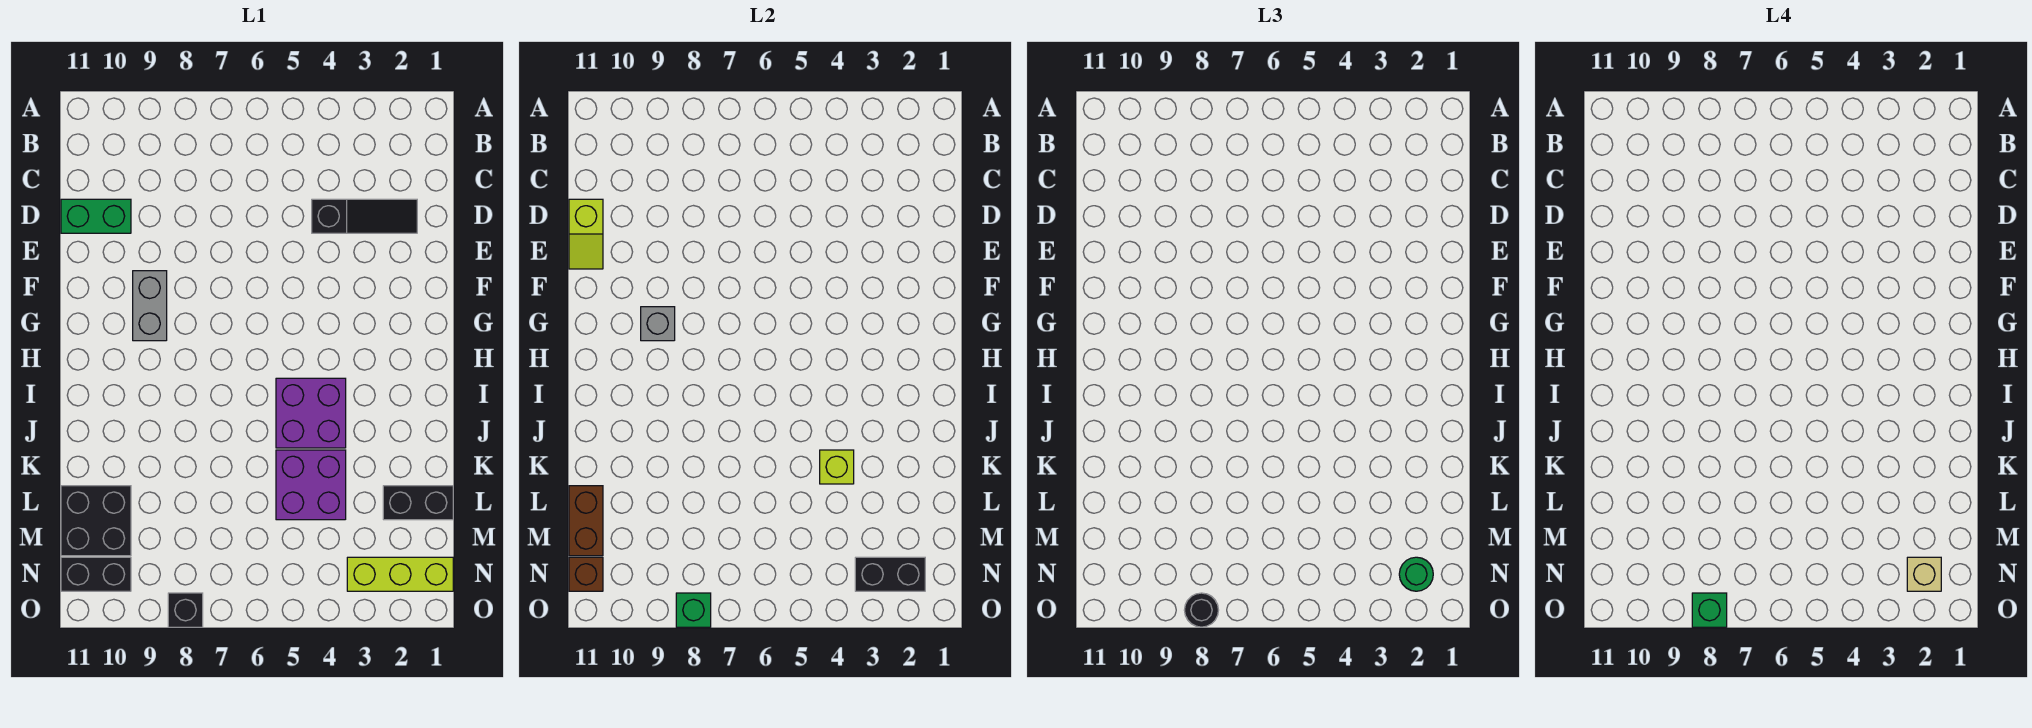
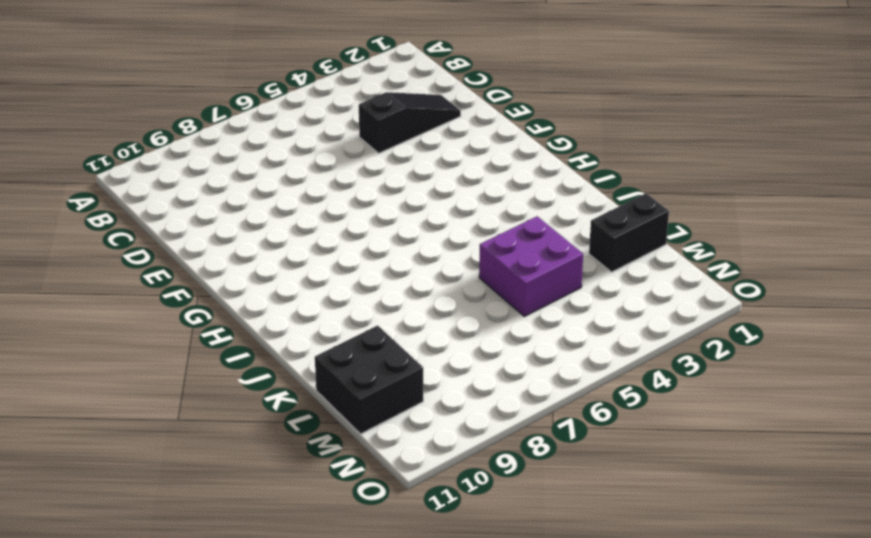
none -> green 1x2 brick [61,199,131,233]
none -> grey 1x2 brick [133,271,167,341]
none -> purple 2x2 brick [276,378,346,448]

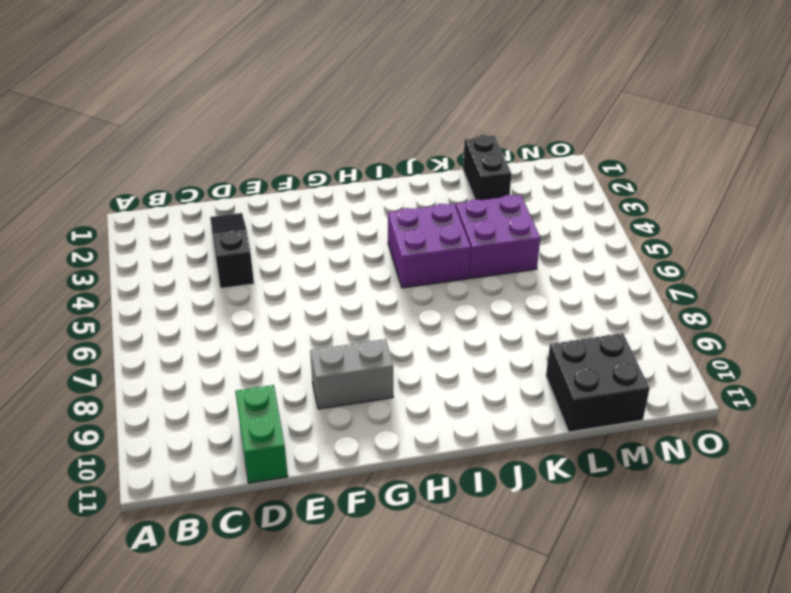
none -> lime 1x3 brick [347,557,453,591]
none -> black 1x2 brick [61,557,131,591]
none -> black 1x1 brick [168,593,203,627]

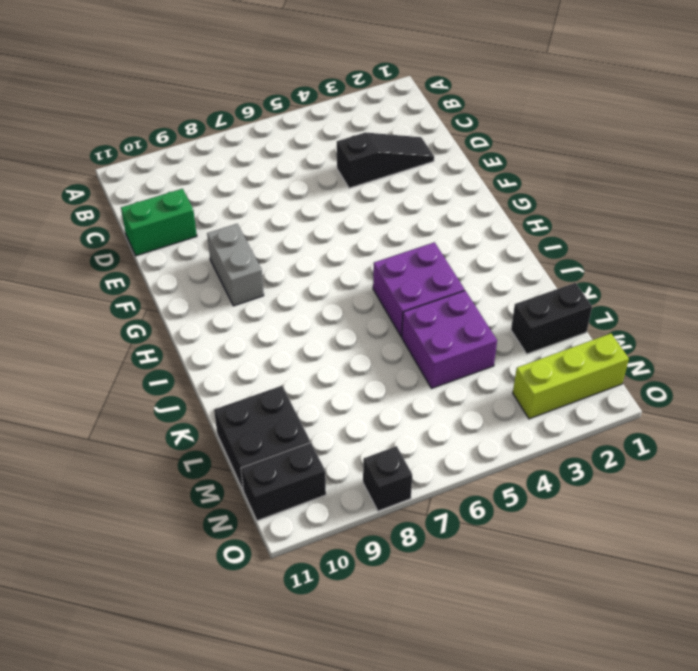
none -> lime 1x2 slope [569,199,603,269]
none -> grey 1x1 brick [641,307,675,341]
none -> lime 1x1 brick [820,450,854,484]

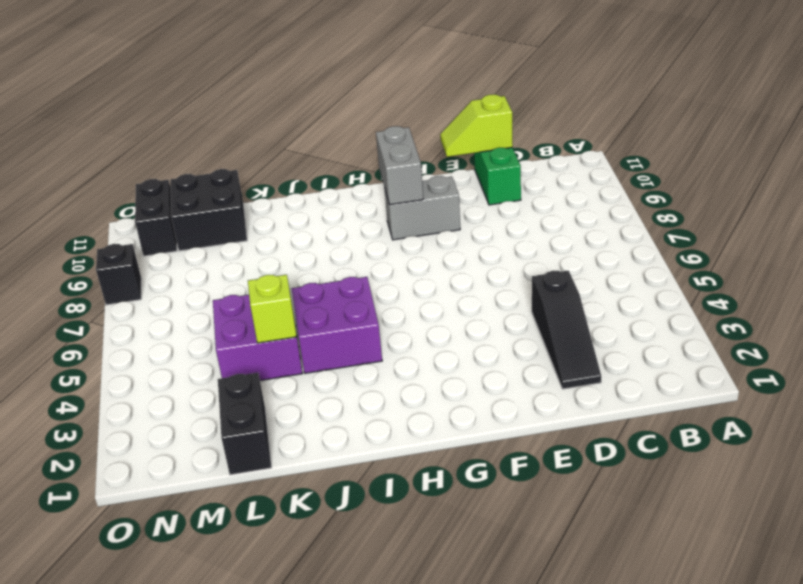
grey 1x2 brick [376,126,423,205] -> grey 1x1 brick [641,307,675,341]
none -> lime 1x3 brick [347,557,453,591]
none -> brown 1x2 brick [569,486,603,556]
none -> black 1x2 brick [855,557,925,591]

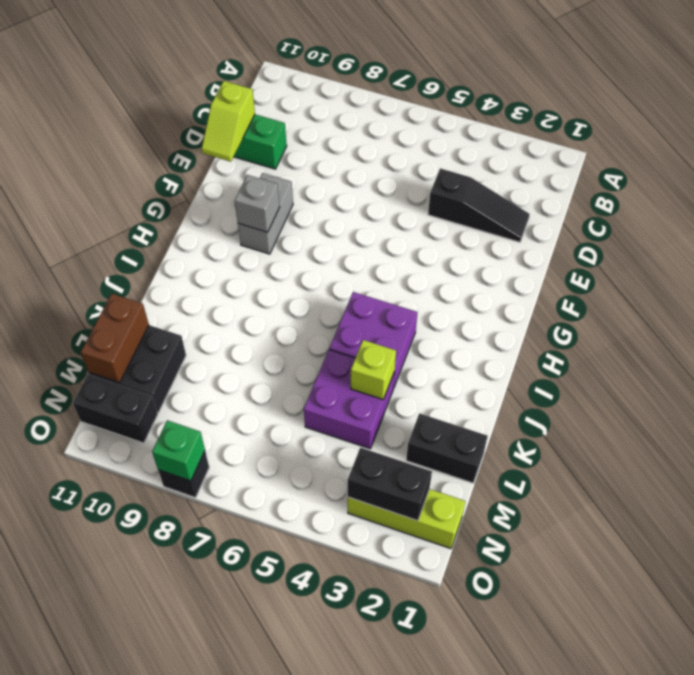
none -> brown 1x1 brick [569,557,603,591]
none -> green 1x1 round brick [1399,557,1433,591]
none -> black 1x1 round brick [1184,593,1218,627]

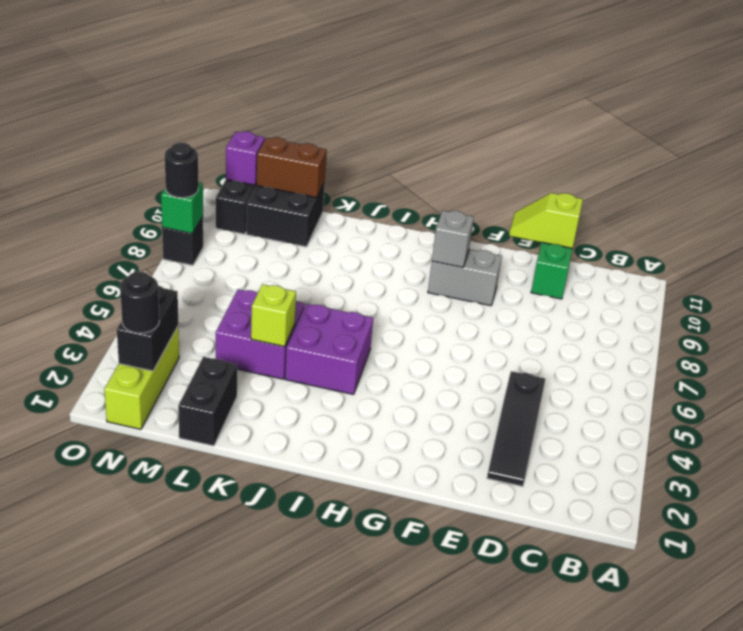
black 1x1 round brick [120,272,159,333] -> green 1x1 round brick [1399,557,1433,591]
purple 1x1 brick [226,131,265,185] -> brown 1x1 brick [569,557,603,591]
none -> tan 1x1 brick [1907,557,1941,591]
none -> green 1x1 brick [1692,593,1727,627]

